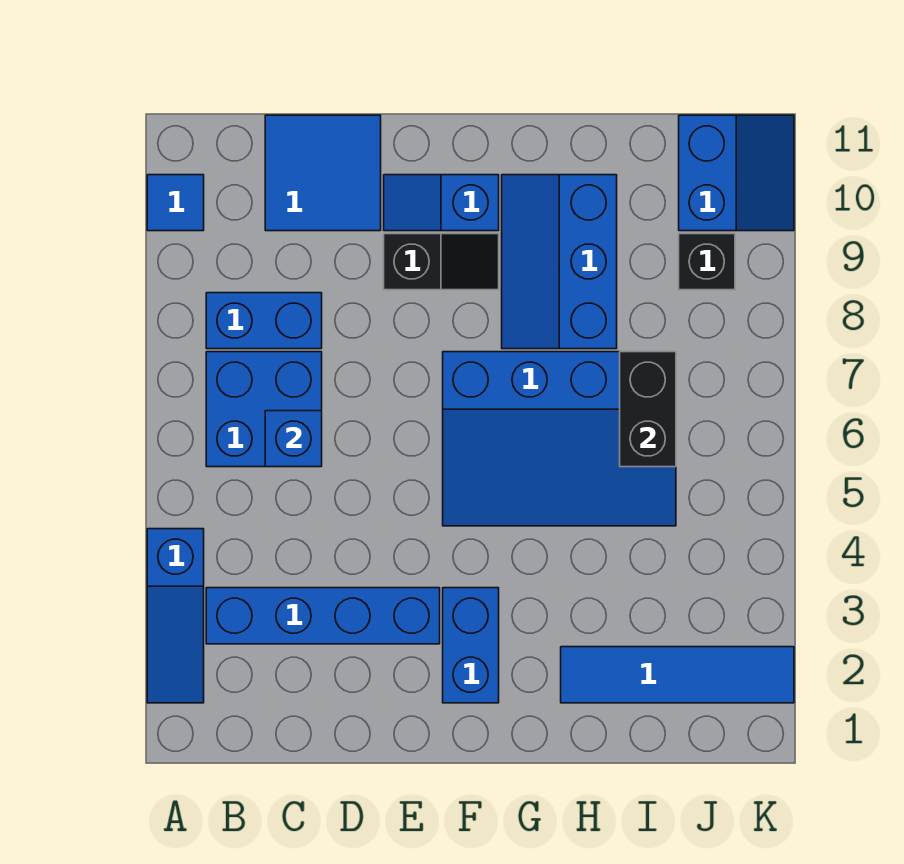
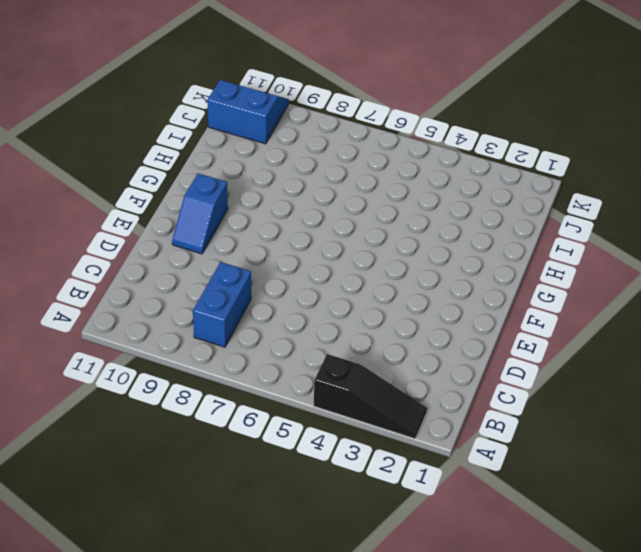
black 1x3 slope [314,354,427,439] -> blue 1x3 slope [147,529,204,703]
none -> blue 1x1 tile [147,175,204,231]
none -> blue 1x4 brick [206,588,440,644]
none -> blue 2x2 brick [206,352,322,467]

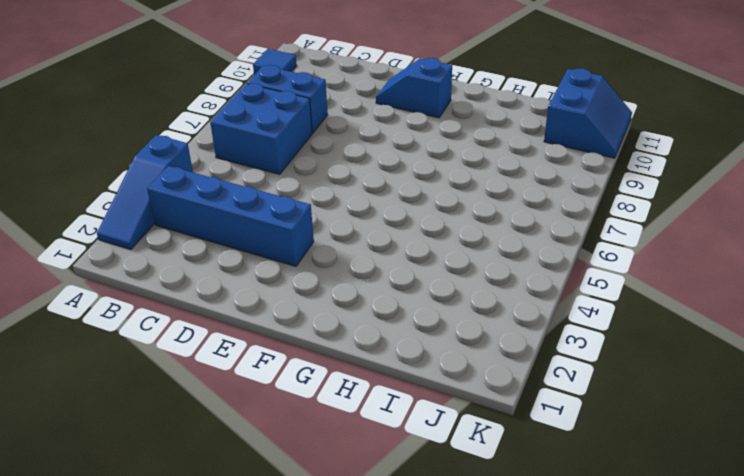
none -> blue 2x2 tile [265,115,381,231]
none -> black 1x2 slope [384,234,499,290]
none -> blue 1x2 brick [443,588,499,703]

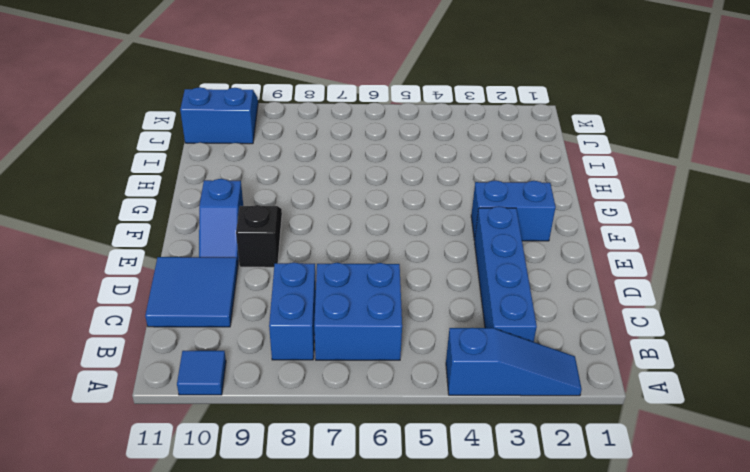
none -> blue 3x4 slope [443,352,676,526]
none -> blue 2x3 slope [502,175,617,349]
none -> blue 1x4 tile [561,647,794,703]

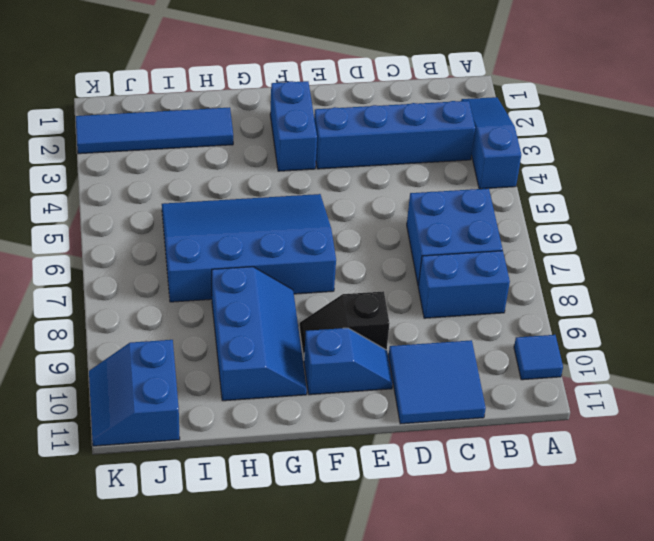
none -> black 1x1 brick [679,234,735,290]
none -> blue 1x1 brick [265,411,322,467]
none -> black 1x2 brick [620,352,676,467]

